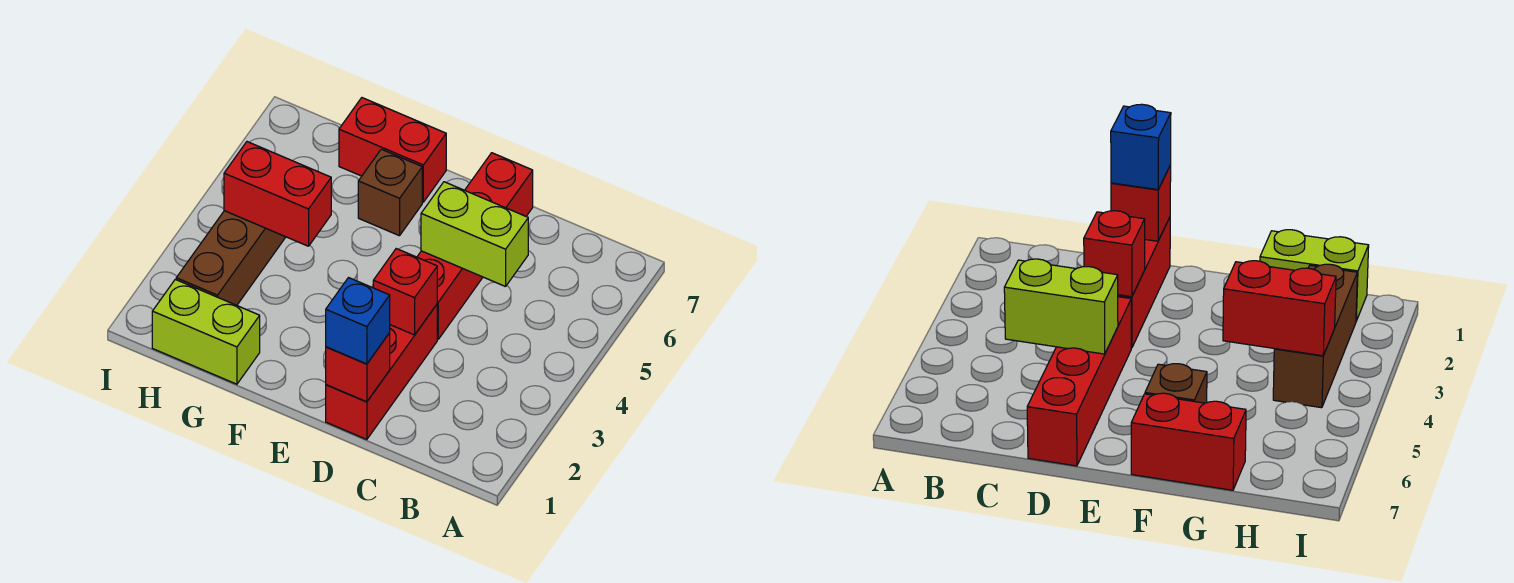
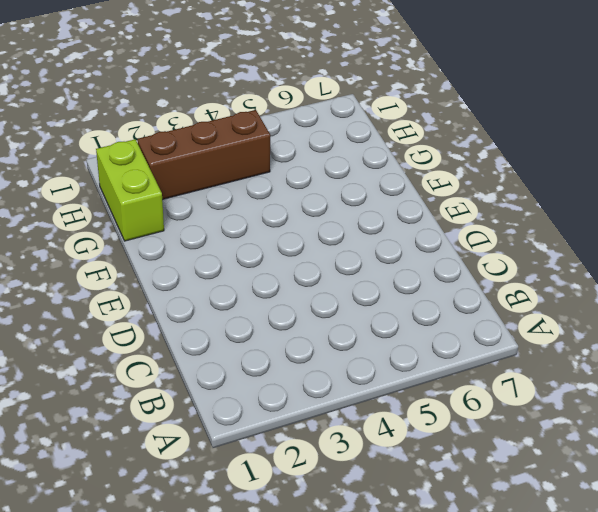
none -> red 1x3 brick [326,305,437,439]
none -> red 1x4 brick [417,153,533,339]

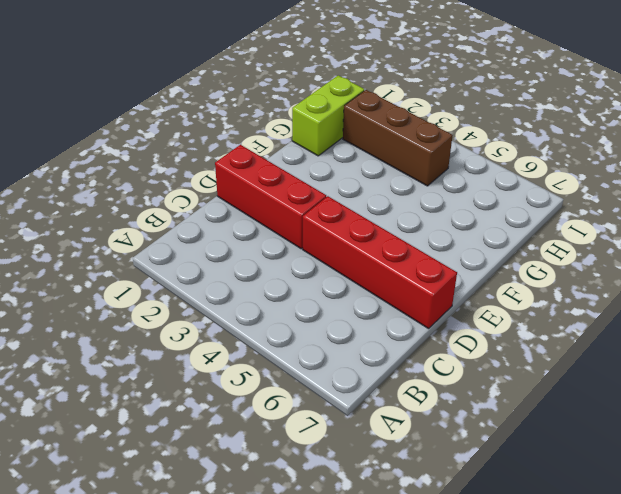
none -> brown 1x1 brick [358,149,422,236]
none -> red 1x2 brick [339,98,446,202]

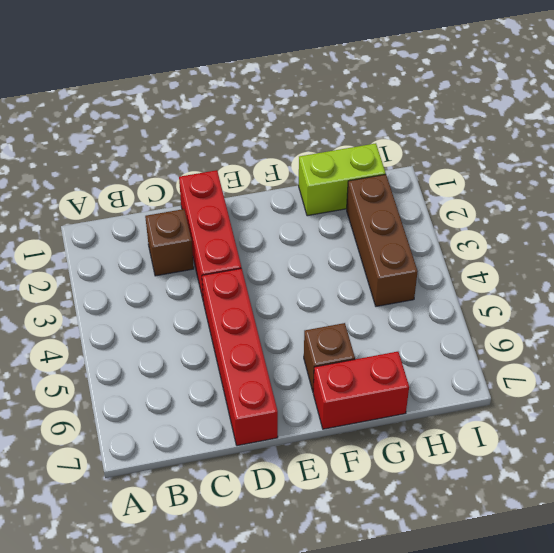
brown 1x1 brick [145,209,194,276] -> none
none -> lime 1x2 brick [421,182,528,287]
none -> red 1x1 brick [326,333,390,402]

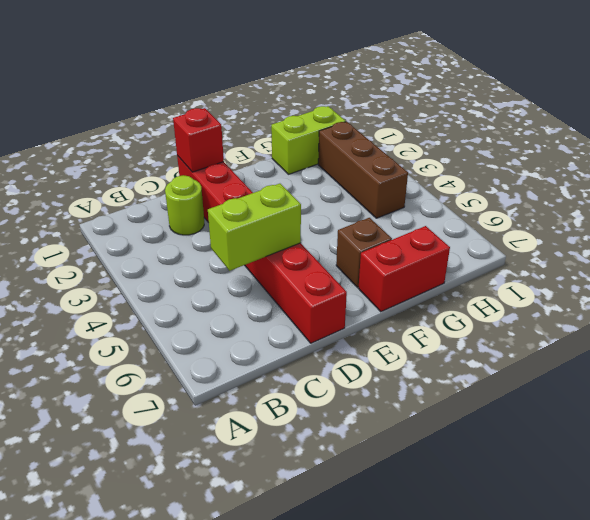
lime 1x1 round brick [165,175,204,235] -> none
none -> red 1x1 brick [373,249,437,335]
none -> red 1x2 brick [224,142,331,246]

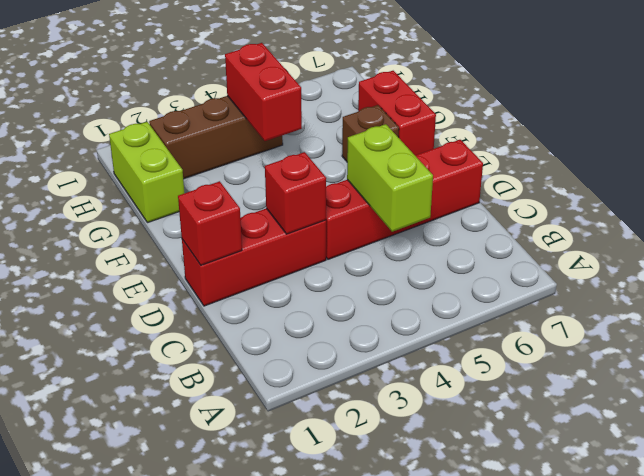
none -> blue 1x1 brick [326,278,390,364]

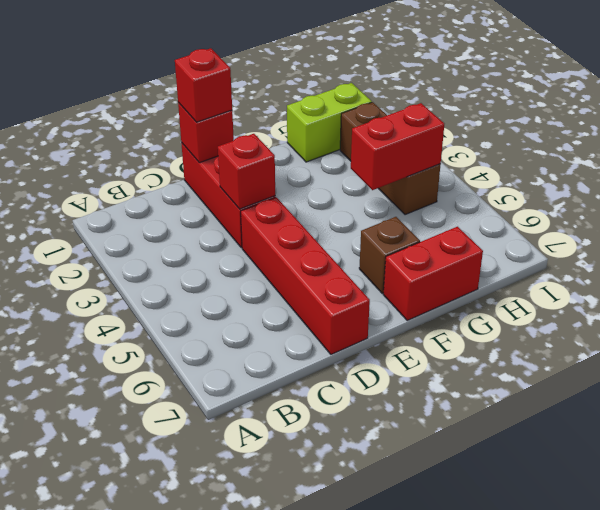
red 1x1 brick [175,48,232,122] -> blue 1x1 brick [326,278,390,364]
none -> lime 1x2 brick [421,182,528,287]

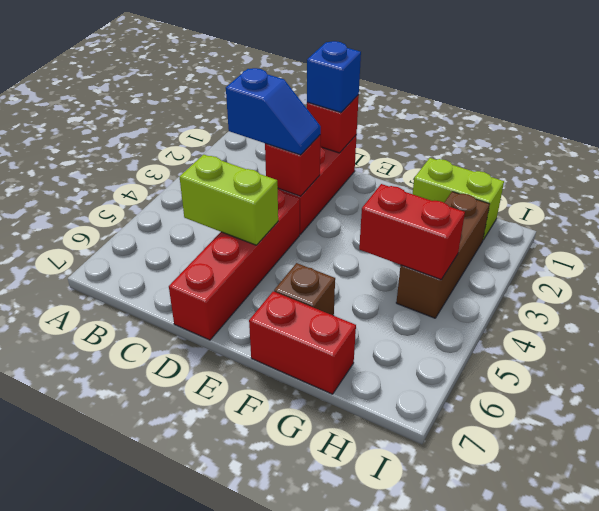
blue 1x2 slope [226,68,321,155] -> none

